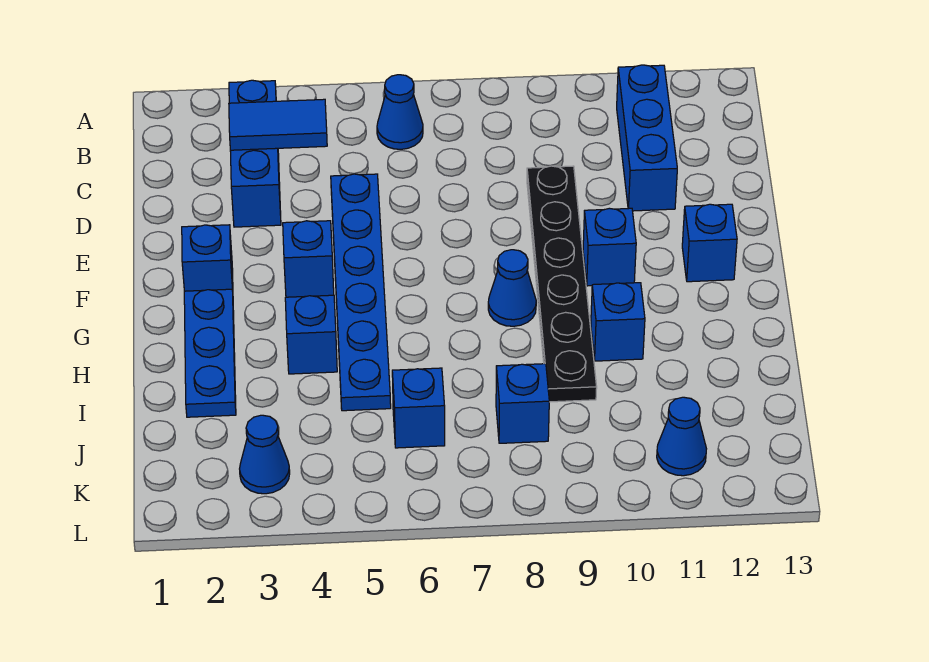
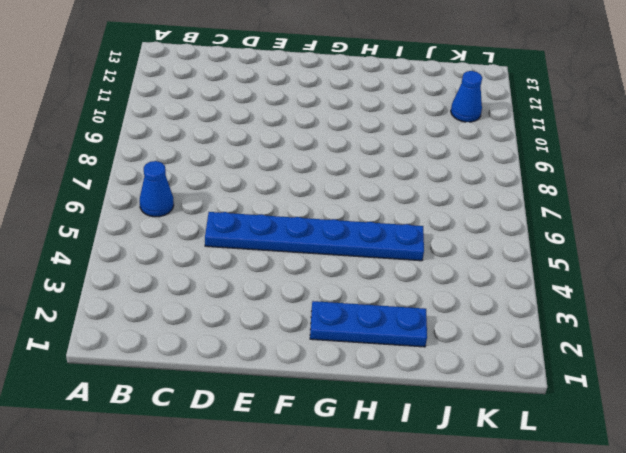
none -> blue 1x3 brick [229,80,281,227]
none -> blue 1x3 brick [617,65,677,211]
none -> black 1x6 plate [527,166,597,402]

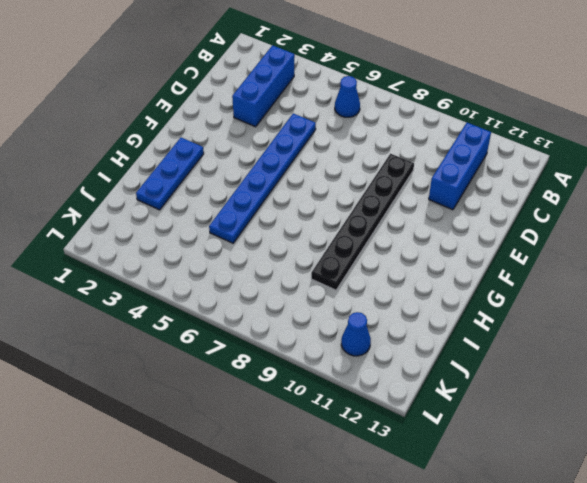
none -> blue 1x1 brick [182,225,233,291]
none -> blue 1x1 brick [283,221,334,297]
none -> blue 1x1 brick [583,208,636,286]

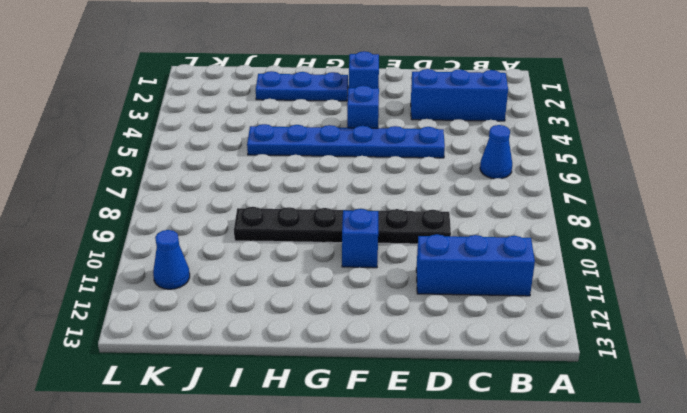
none -> blue 1x1 brick [682,204,737,282]
none -> blue 1x1 cone [488,250,536,326]
none -> blue 1x1 brick [285,295,337,374]

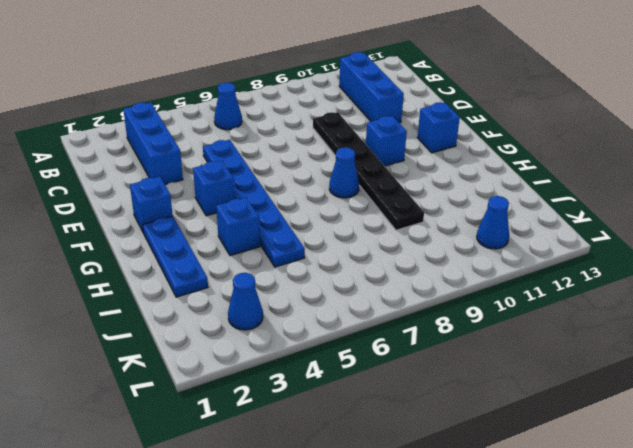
none -> blue 1x1 brick [591,283,645,361]
none -> blue 1x1 brick [392,368,445,448]
none -> blue 1x1 brick [496,364,549,443]

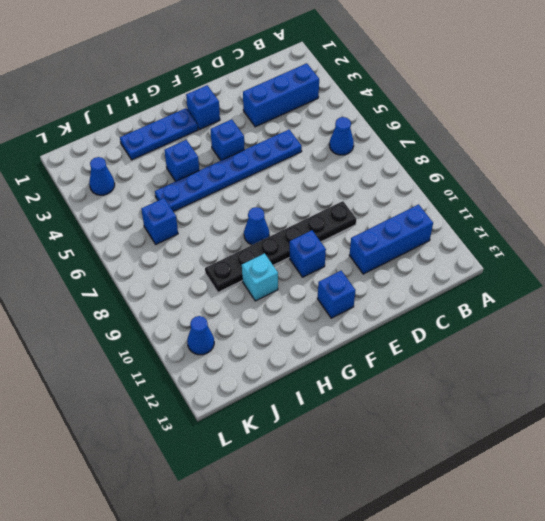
cyan 1x1 brick [242,253,278,301] -> blue 1x1 brick [591,283,645,361]
none -> blue 1x1 brick [496,364,549,443]
none -> blue 1x2 tile [229,99,327,150]

